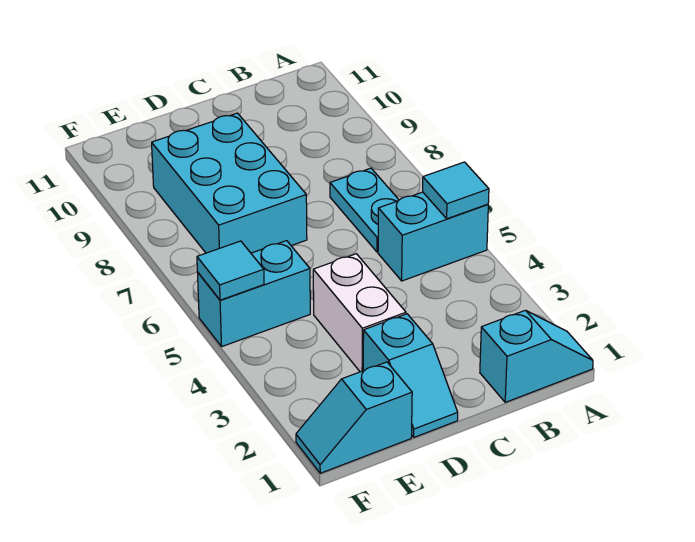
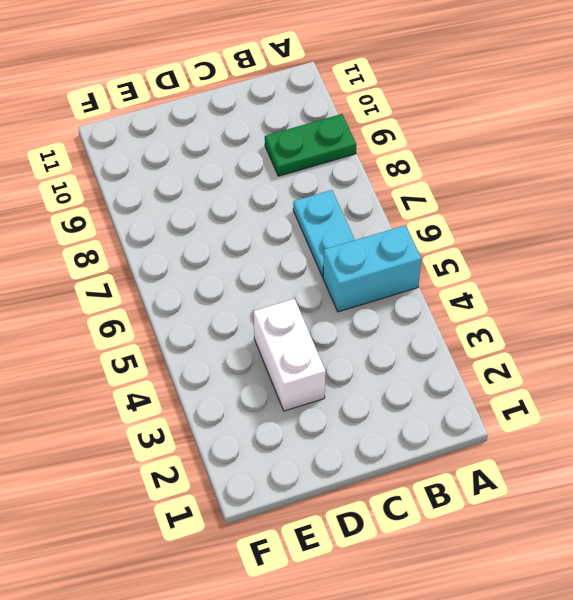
green 1x2 plate [265,114,356,176] -> none
none -> cyan 1x2 slope [480,310,593,402]
none -> cyan 1x2 slope [363,314,458,437]

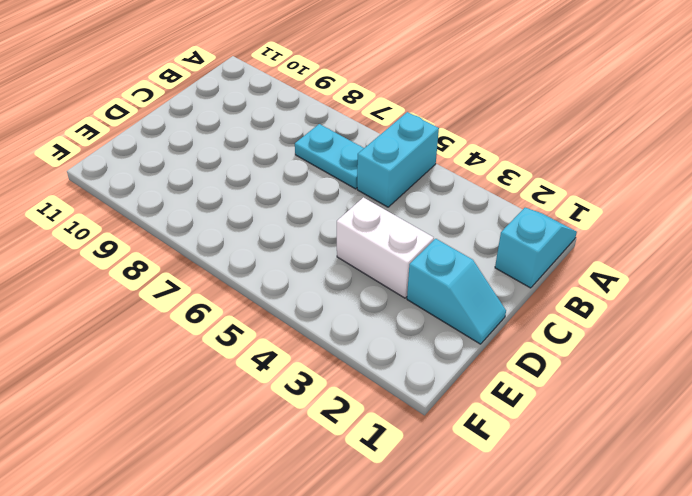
none -> cyan 2x3 brick [152,113,307,253]
none -> cyan 1x2 slope [296,362,412,473]

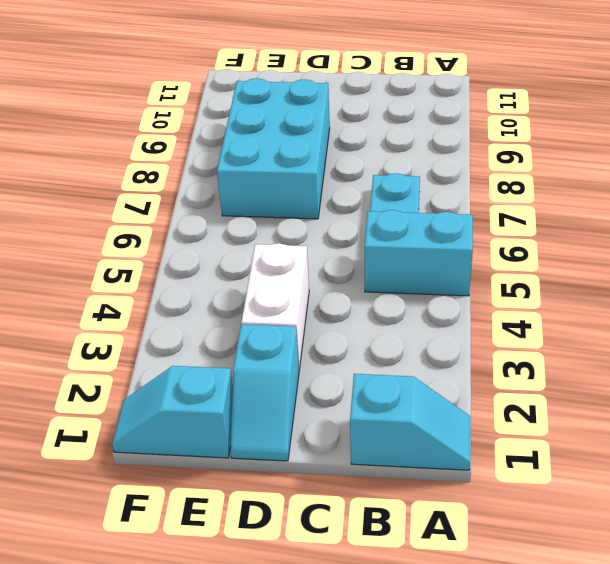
none -> cyan 1x2 brick [198,241,310,346]
none -> cyan 1x1 tile [423,162,489,219]

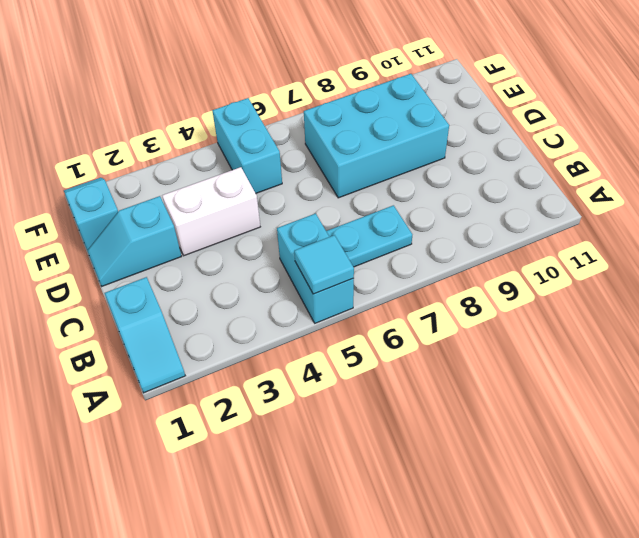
none -> cyan 1x1 tile [197,241,264,300]

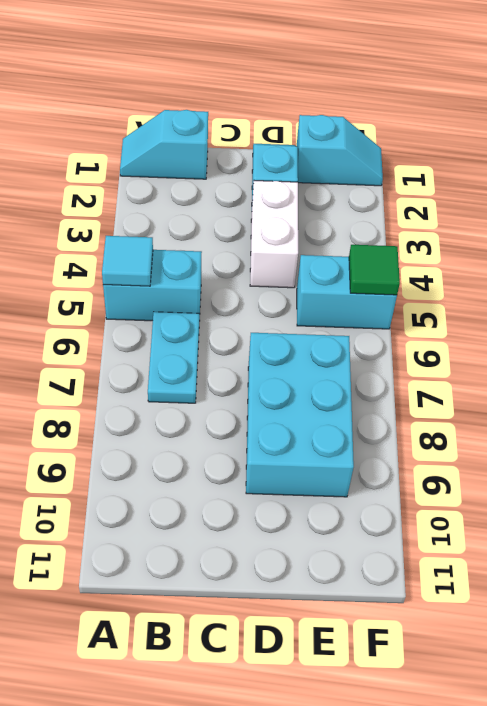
green 1x1 tile [349,245,400,295] -> cyan 1x1 tile [197,241,264,300]

